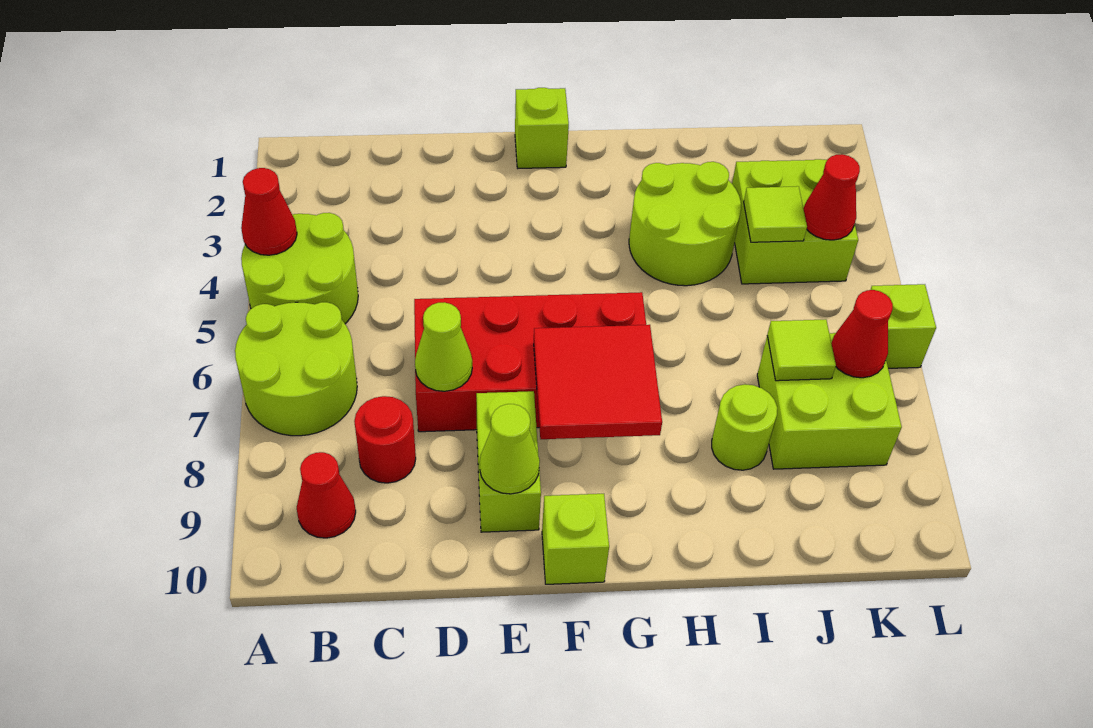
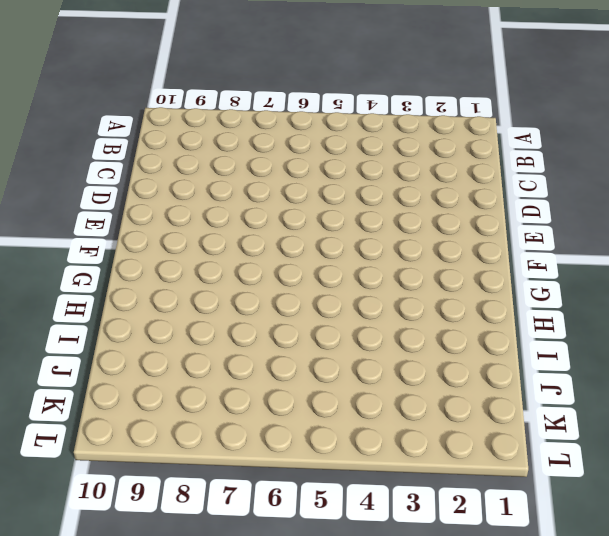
none -> lime 2x2 round brick [241,213,358,324]
none -> lime 2x2 round brick [235,302,357,436]
none -> red 1x1 cone [297,452,356,538]

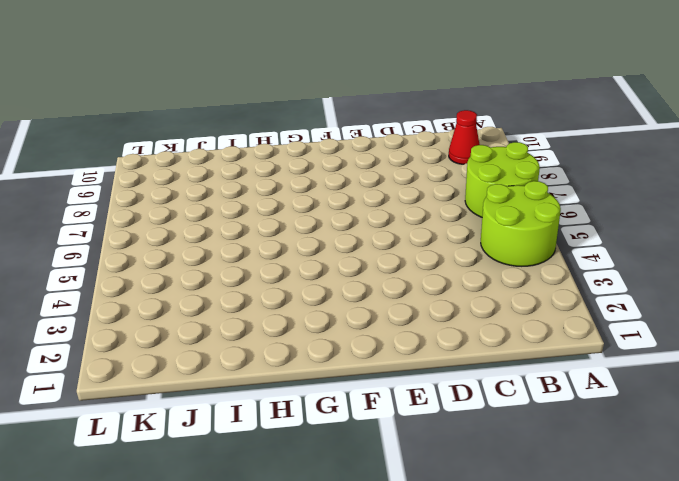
none -> red 1x1 round brick [354,396,416,483]
none -> red 2x4 brick [414,292,646,432]
none -> lime 1x2 brick [476,391,541,532]

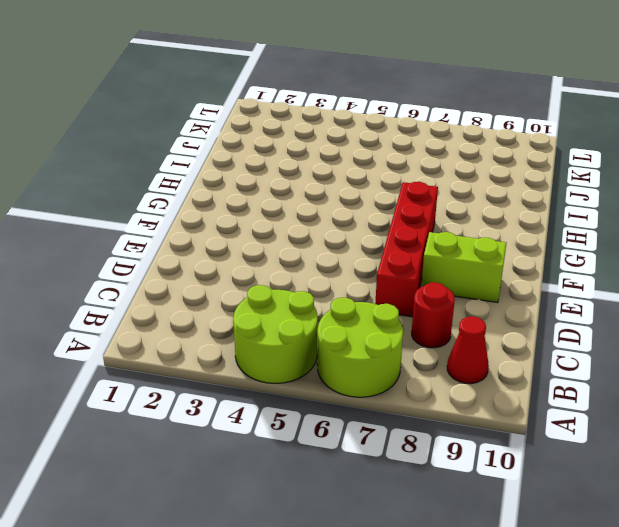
red 1x4 brick [375,182,438,317] -> red 2x4 brick [414,292,646,432]
none -> lime 1x1 brick [515,88,569,168]
none -> lime 1x1 brick [542,494,609,584]
none -> lime 2x2 round brick [629,162,741,286]

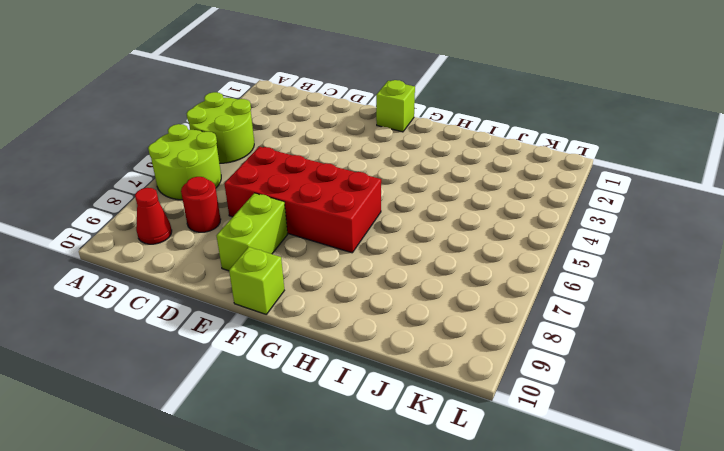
none -> lime 2x2 round brick [629,162,741,286]
none -> lime 1x1 round brick [712,384,777,470]
none -> lime 2x2 brick [732,159,858,284]

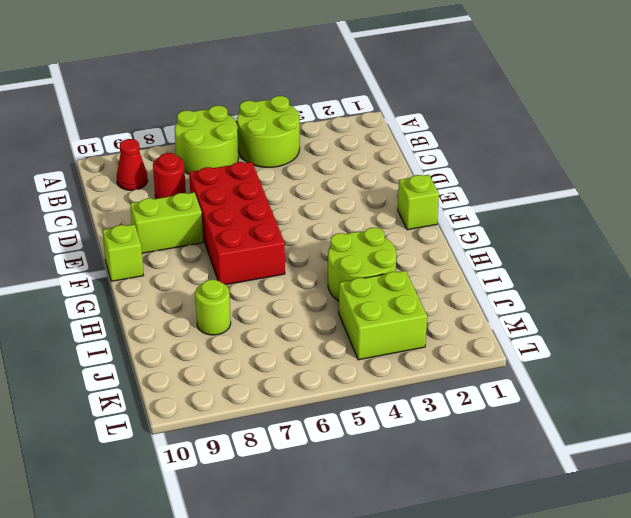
none -> lime 2x2 brick [757,333,902,469]
none -> lime 1x1 brick [871,284,936,368]
none -> red 1x1 cone [241,168,297,255]

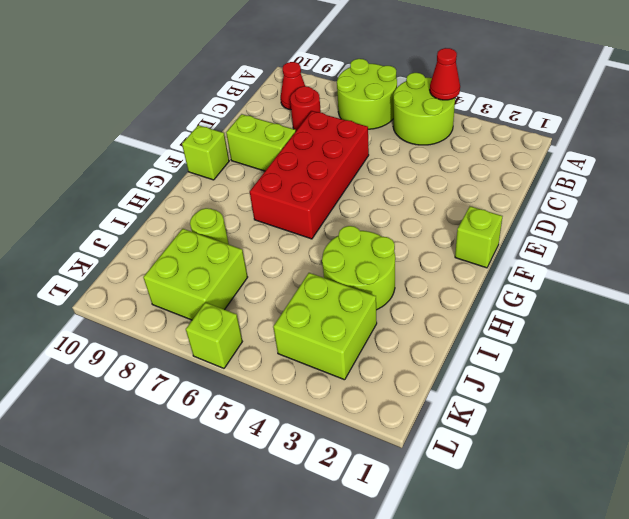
none -> lime 1x1 cone [415,302,472,391]
none -> lime 1x1 cone [480,404,540,494]
none -> red 2x2 tile [534,325,662,439]

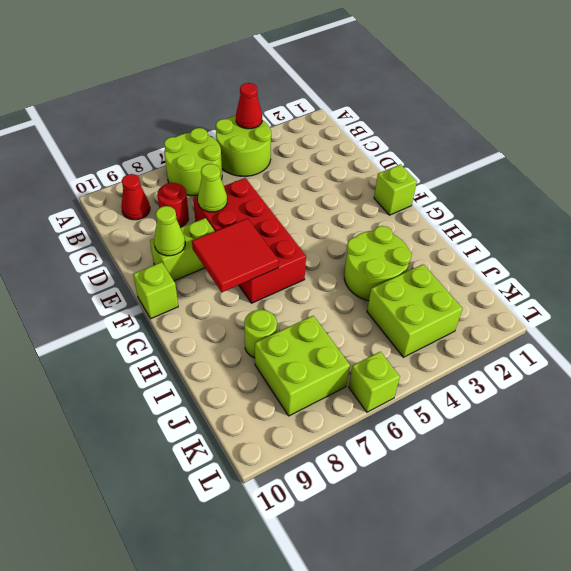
none -> lime 1x1 tile [744,186,807,242]
none -> lime 1x1 tile [767,319,836,381]
none -> red 1x1 cone [803,154,860,240]

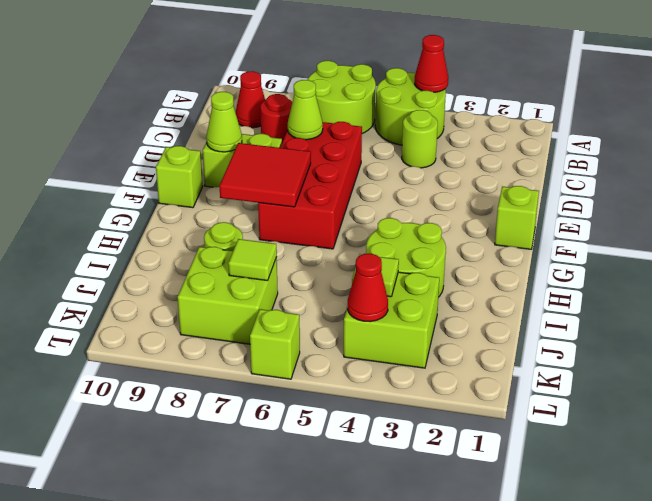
lime 1x1 round brick [402,110,438,168] -> none
none -> red 1x1 cone [831,290,893,378]

